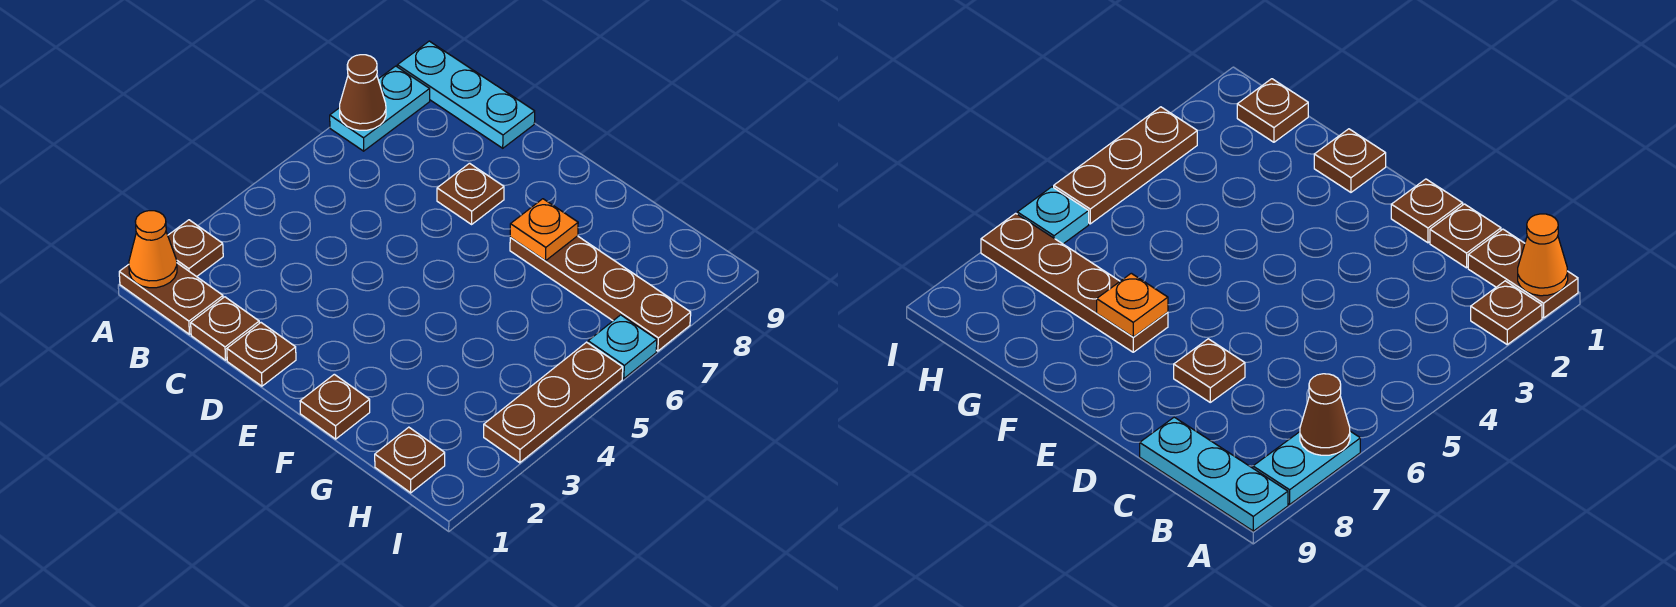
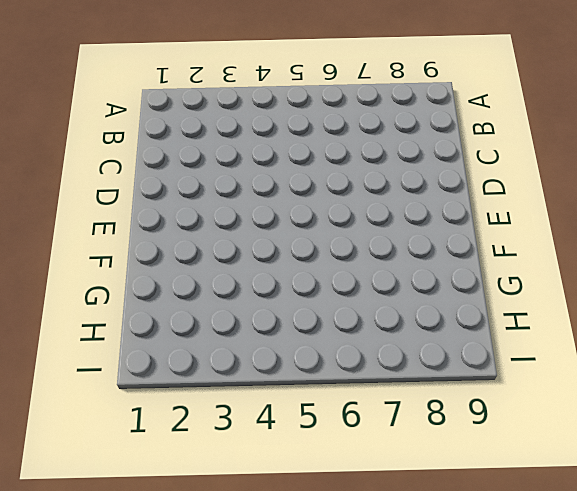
none -> brown 1x2 plate [119,263,223,334]
none -> brown 1x1 plate [168,220,223,277]
none -> cyan 1x2 plate [330,66,430,151]

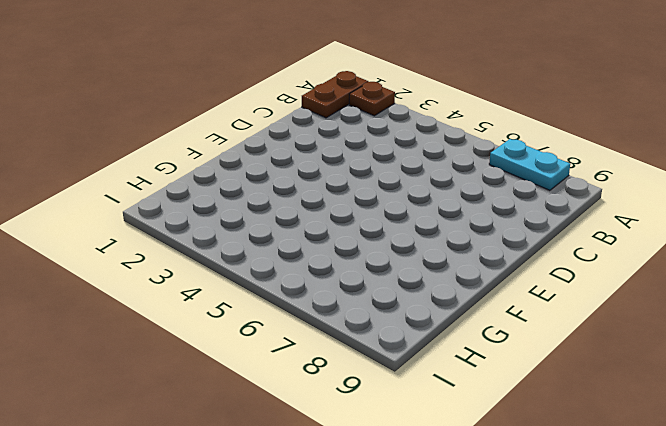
none -> cyan 1x3 plate [397,41,535,148]
none -> brown 1x1 plate [191,297,259,360]
none -> brown 1x1 plate [227,323,296,386]

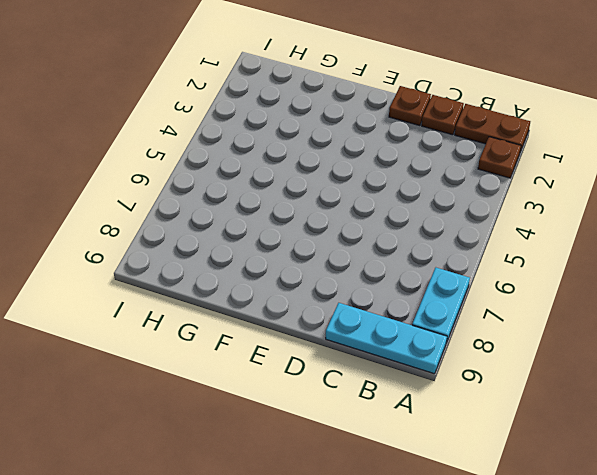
none -> brown 1x1 plate [437,163,504,224]
none -> brown 1x1 plate [300,374,370,439]
none -> brown 1x4 plate [510,236,691,351]

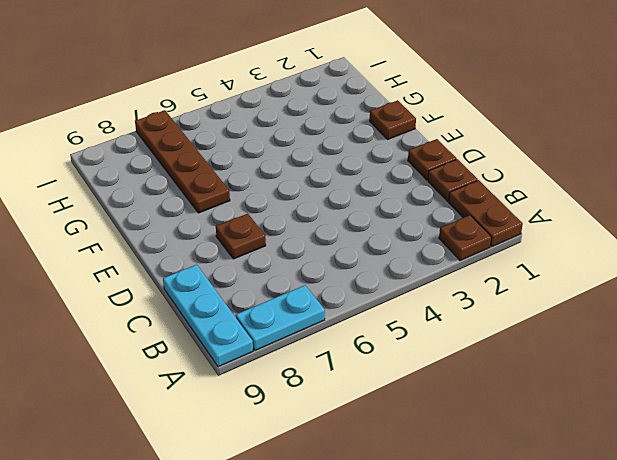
none -> brown 1x1 plate [375,427,445,493]
none -> brown 1x3 plate [484,342,623,463]
none -> cyan 1x1 plate [588,315,657,379]

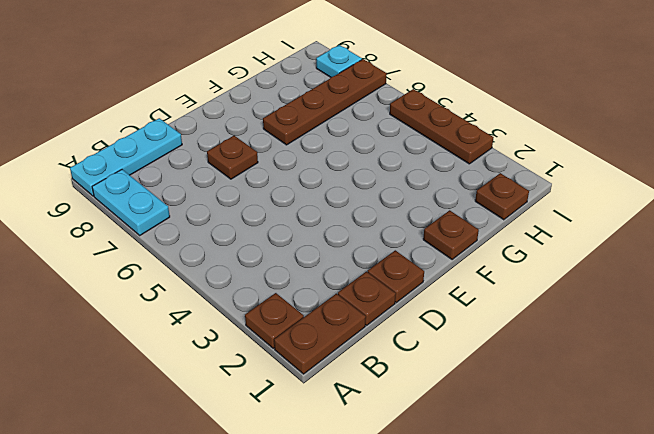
cyan 1x1 plate [316,45,362,77] -> cyan 1x1 plate moved to [588,315,657,379]
none -> orange 1x1 cone [129,211,177,288]
none -> brown 1x1 cone [340,55,386,130]
none -> orange 1x1 plate [510,199,578,261]

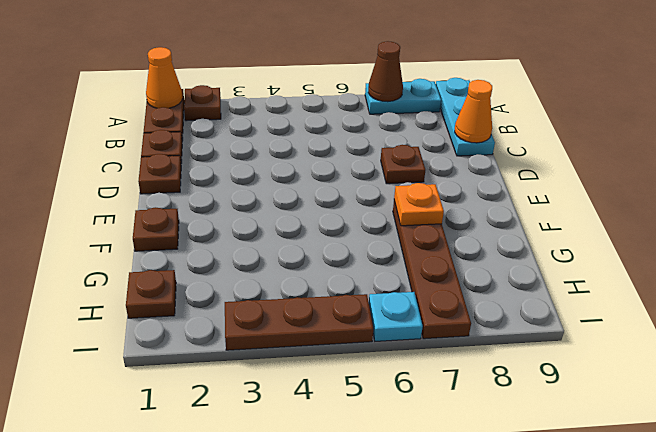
orange 1x1 cone [455,80,492,143] -> none

